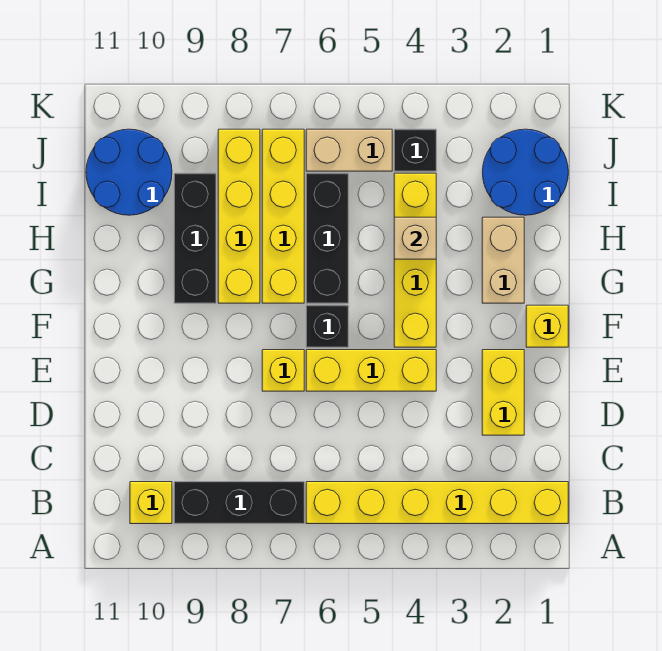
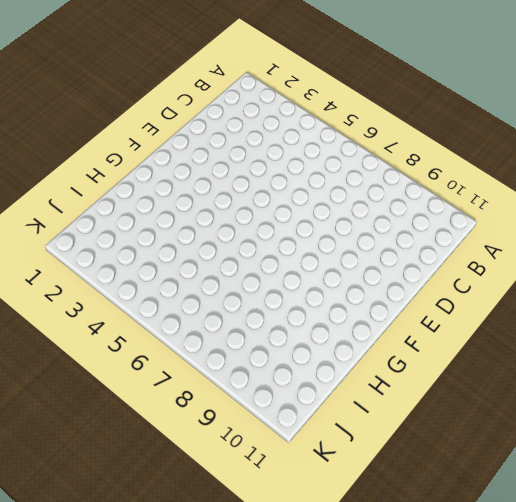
none -> yellow 1x6 brick [306,482,568,524]
none -> black 1x3 brick [174,482,304,524]
none -> yellow 1x1 brick [130,482,172,524]

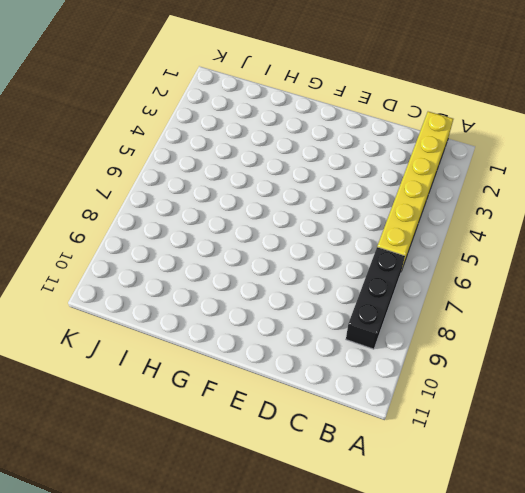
none -> yellow 1x1 brick [130,482,172,524]
none -> yellow 1x2 brick [482,350,524,435]
none -> yellow 1x3 brick [306,350,436,391]

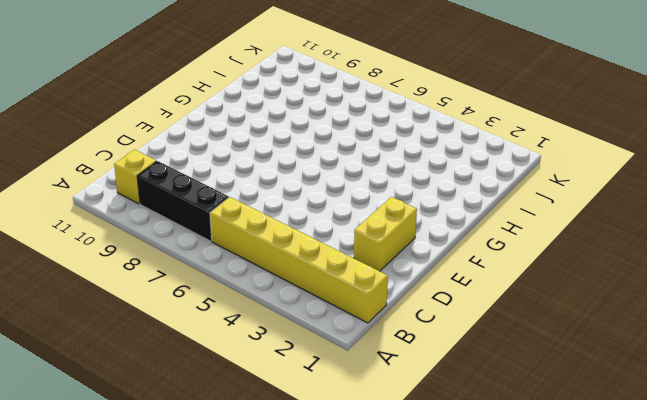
none -> yellow 1x3 brick [306,350,436,391]
none -> yellow 1x1 brick [262,350,304,391]
none -> yellow 1x1 brick [526,305,568,347]

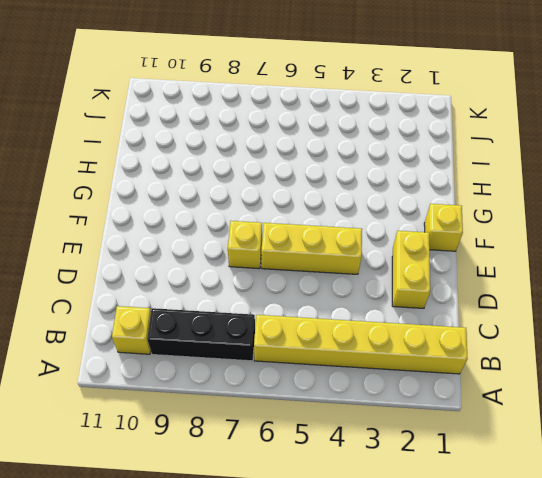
none -> yellow 1x4 brick [394,173,436,347]
none -> black 1x1 brick [306,305,348,347]
none -> tan 1x2 brick [482,217,524,303]

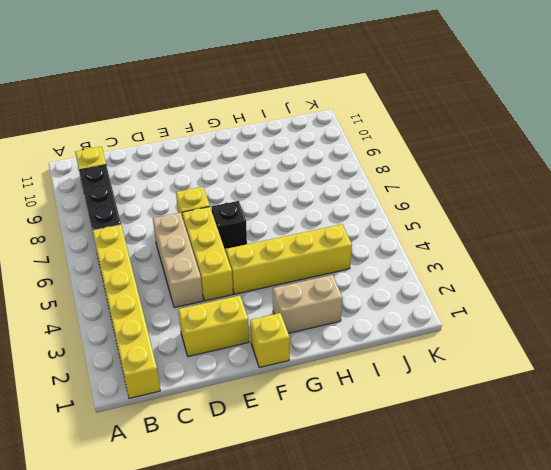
tan 1x3 brick [153,213,203,308] -> none
none -> black 1x3 brick [306,173,348,303]
none -> yellow 1x4 brick [262,129,304,303]
none -> yellow 1x4 brick [218,129,260,303]

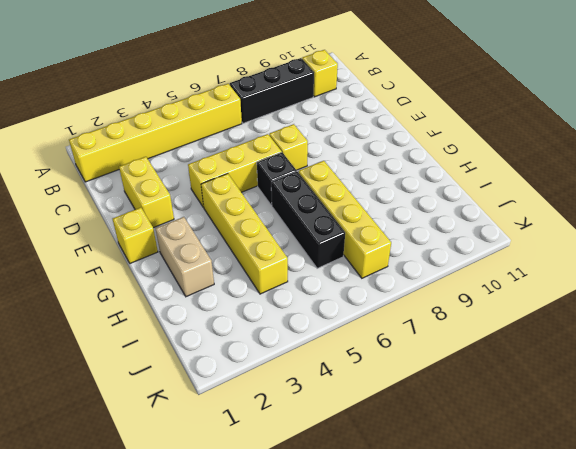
none -> yellow 1x4 brick [218,129,260,303]
none -> black 1x3 brick [174,173,216,303]
none -> blue 2x2 round brick [482,129,568,215]

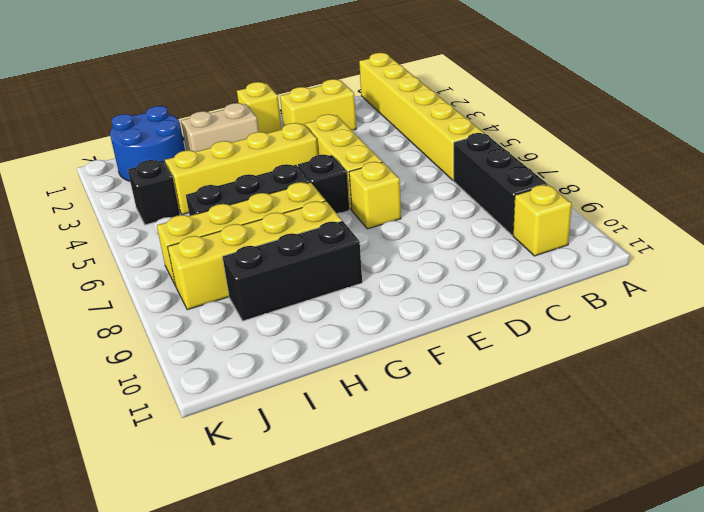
none -> blue 2x2 round brick [86,129,172,215]
none -> tan 1x2 brick [306,129,392,171]
none -> tan 1x1 brick [394,217,436,259]

